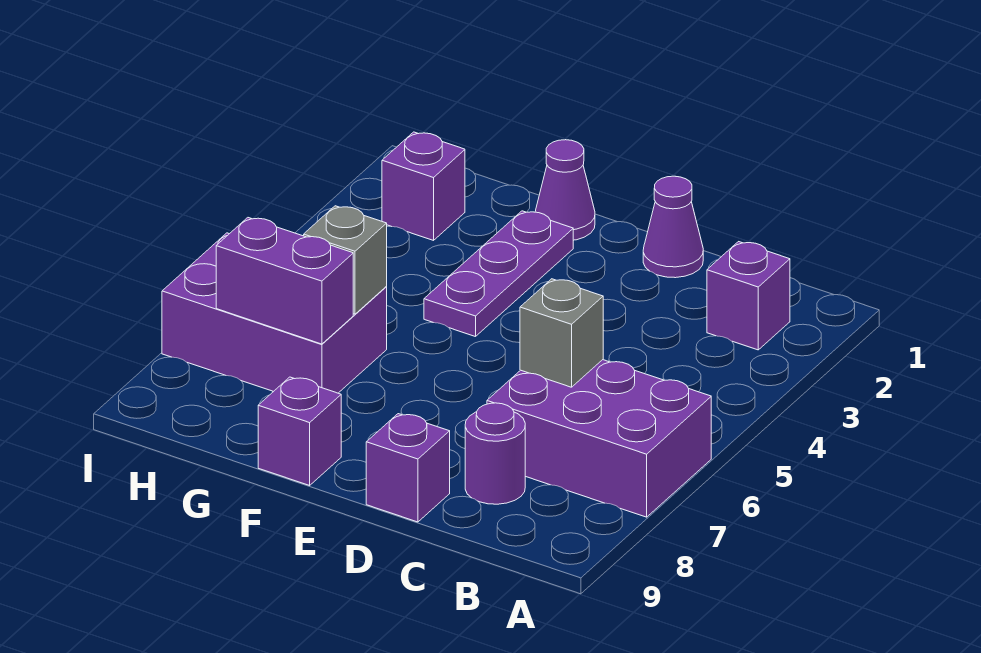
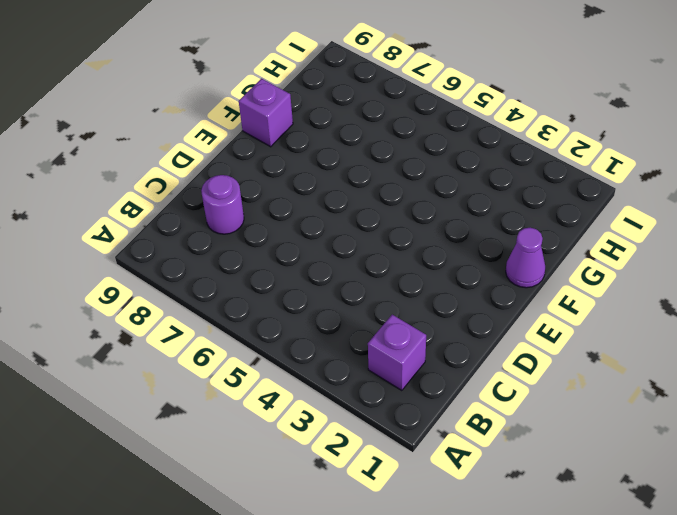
none -> purple 2x3 brick [487,360,711,517]
none -> purple 1x1 cone [643,176,703,278]
none -> purple 1x1 brick [366,414,450,522]

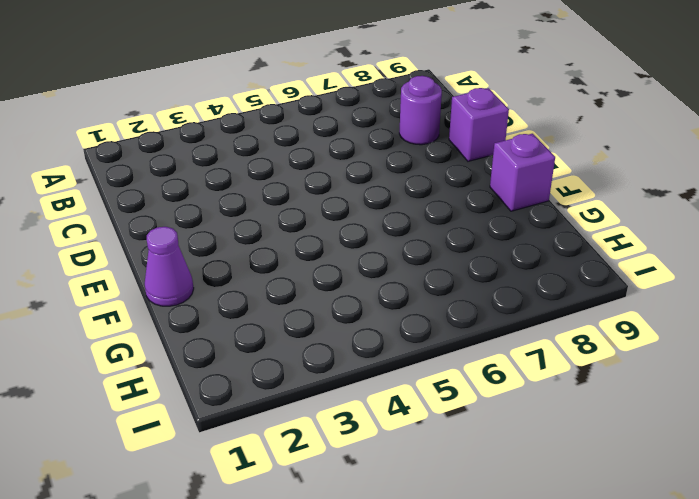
none -> purple 2x3 brick [487,360,711,517]
none -> purple 1x1 brick [707,242,790,350]
none -> purple 1x1 cone [643,176,703,278]

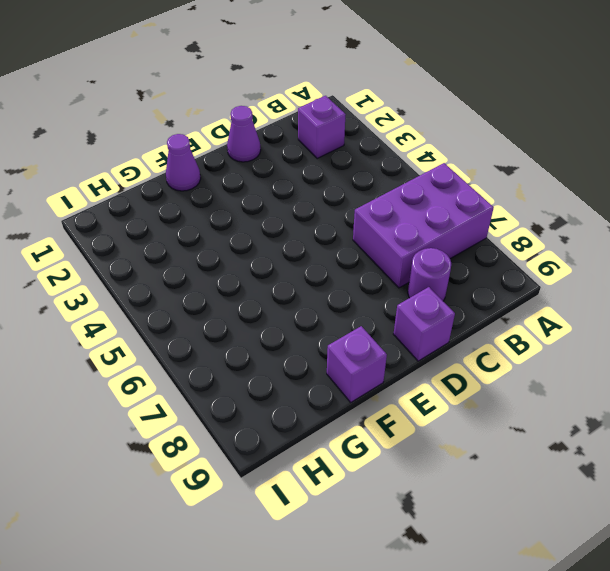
none -> purple 1x3 plate [424,211,573,337]
none -> purple 2x3 brick [162,233,387,393]
none -> purple 1x1 brick [382,132,465,240]

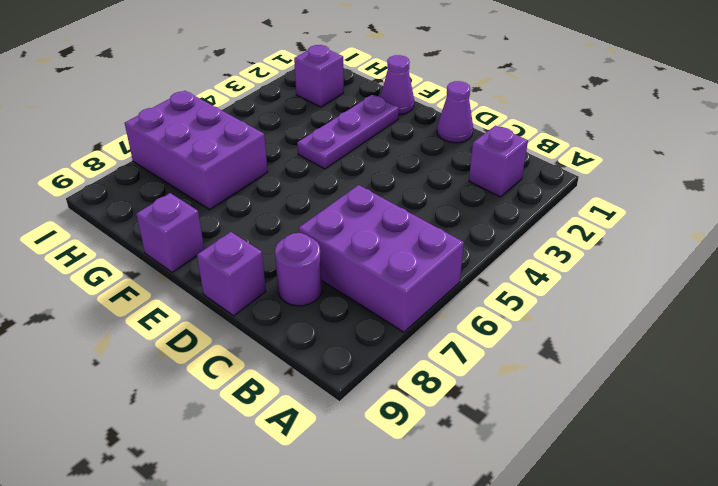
none -> grey 1x1 brick [520,279,603,387]
none -> grey 1x1 brick [304,206,387,314]
none -> purple 1x2 brick [216,218,353,344]

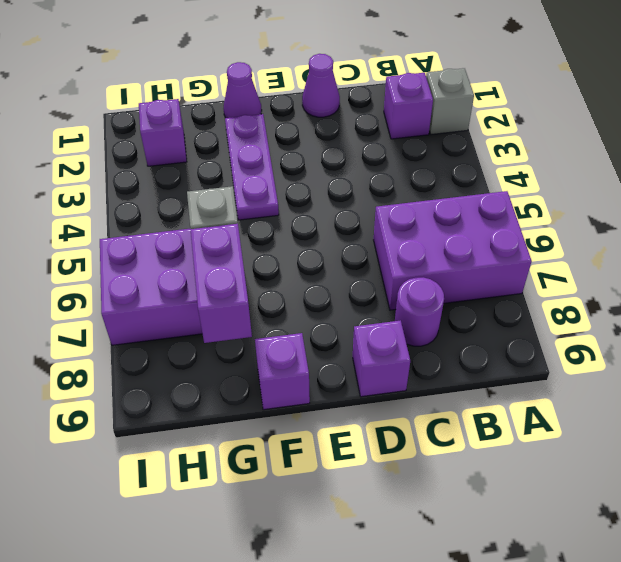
grey 1x1 brick [426,68,474,135] -> grey 1x1 brick moved to [520,279,603,387]
purple 1x2 brick [190,224,252,343] -> purple 1x2 brick turned to [216,218,353,344]

